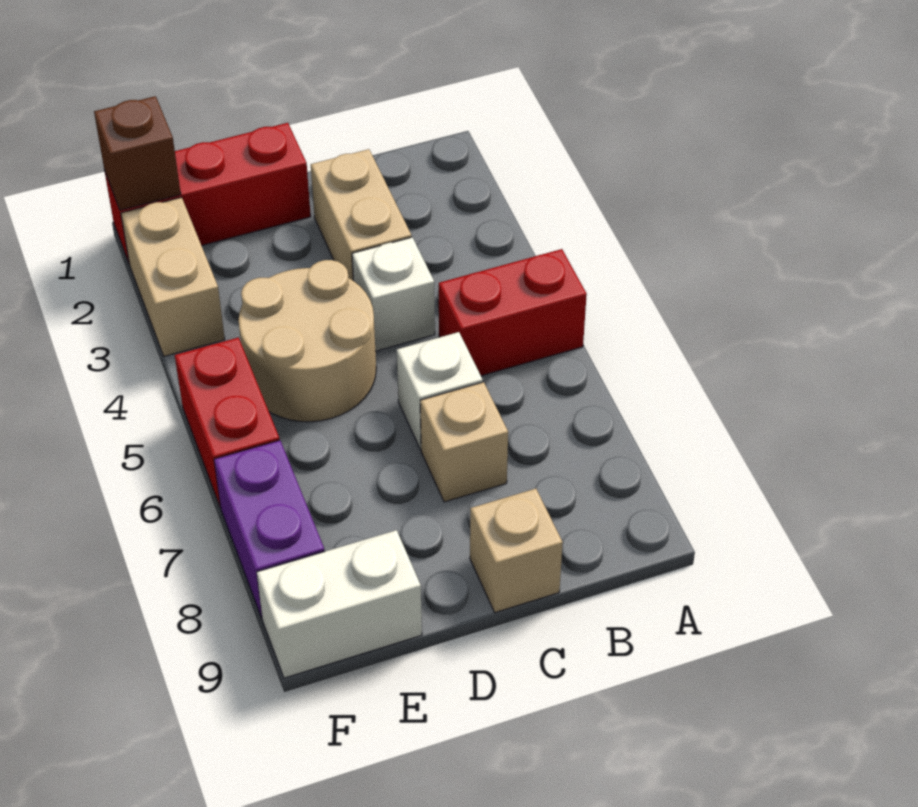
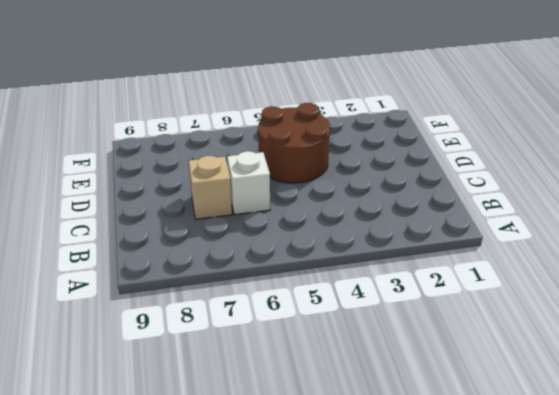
brown 2x2 round brick [258,103,330,183] -> tan 2x2 round brick [239,260,376,422]
none -> red 1x2 brick [439,249,587,376]
none -> tan 1x2 brick [311,149,412,281]
none -> white 1x1 brick [352,237,435,351]

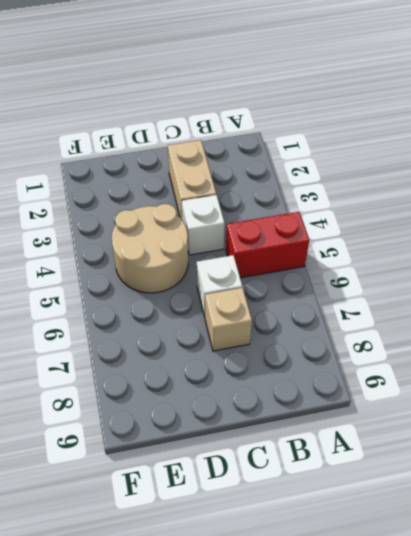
none -> tan 1x1 brick [470,489,563,613]
none -> red 1x3 brick [104,123,311,265]
none -> white 1x2 brick [257,530,422,678]

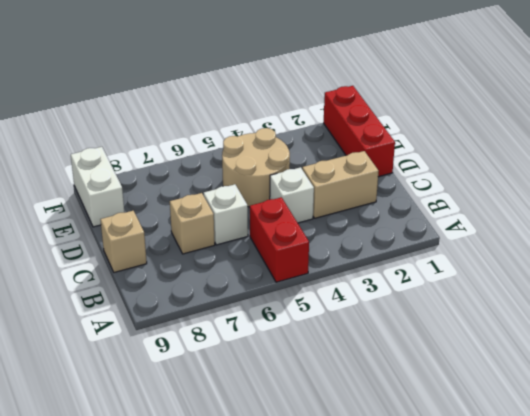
none -> tan 1x2 brick [121,197,225,356]
none -> red 1x2 brick [175,338,280,508]
none -> purple 1x2 brick [214,440,325,618]

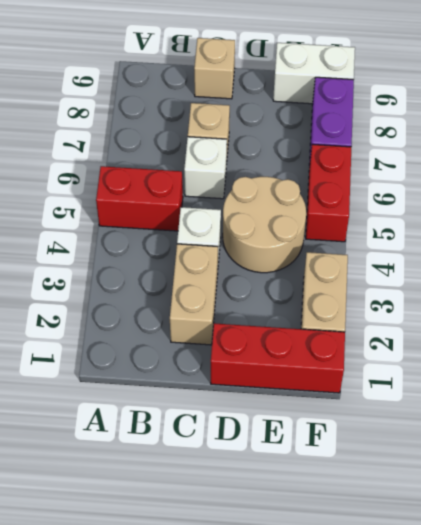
none -> brown 1x1 brick [94,96,181,210]

